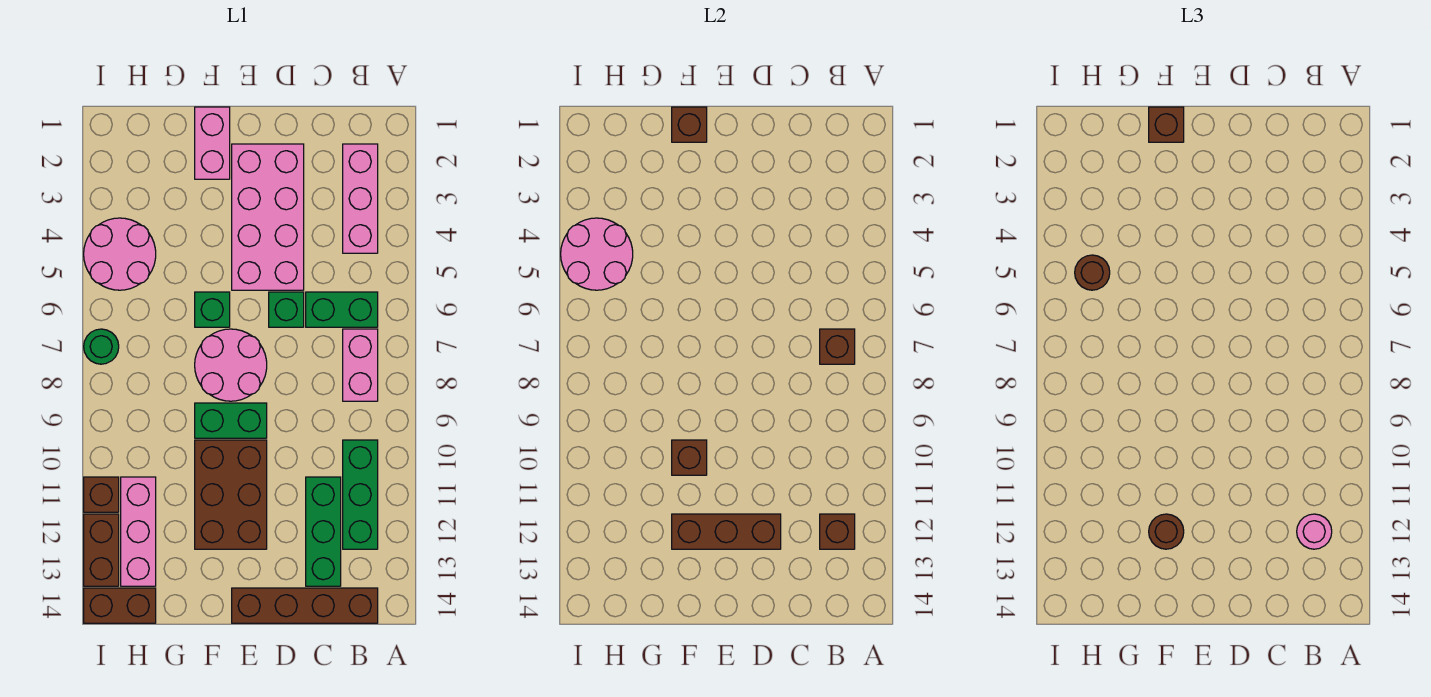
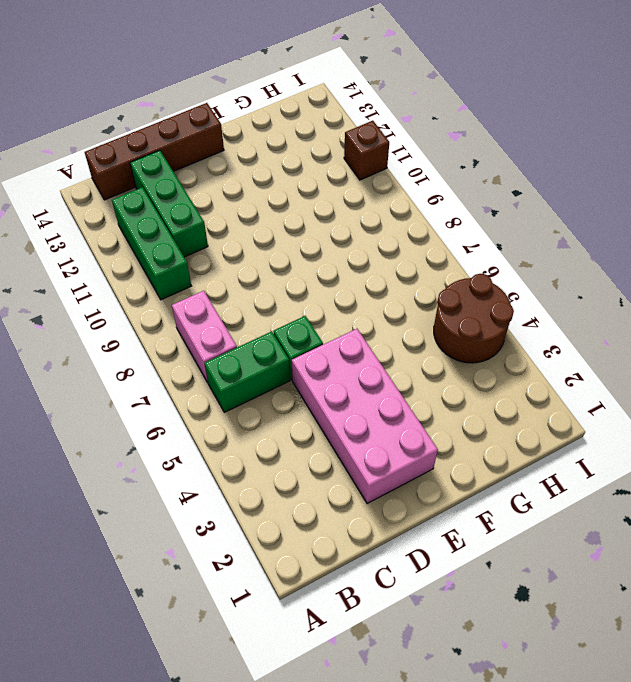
brown 2x2 round brick [434,274,514,363] -> pink 2x2 round brick [84,218,156,290]
none -> pink 1x3 brick [343,144,378,253]
none -> pink 2x2 round brick [195,329,267,401]
none -> green 1x2 brick [195,403,267,438]

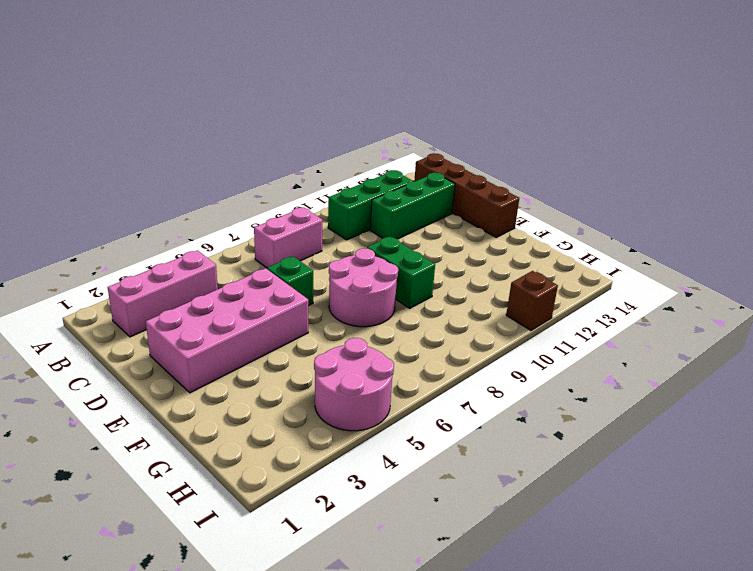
none -> green 1x2 brick [306,292,378,327]
none -> brown 2x3 brick [195,440,267,549]
none -> pink 1x2 brick [195,107,230,179]

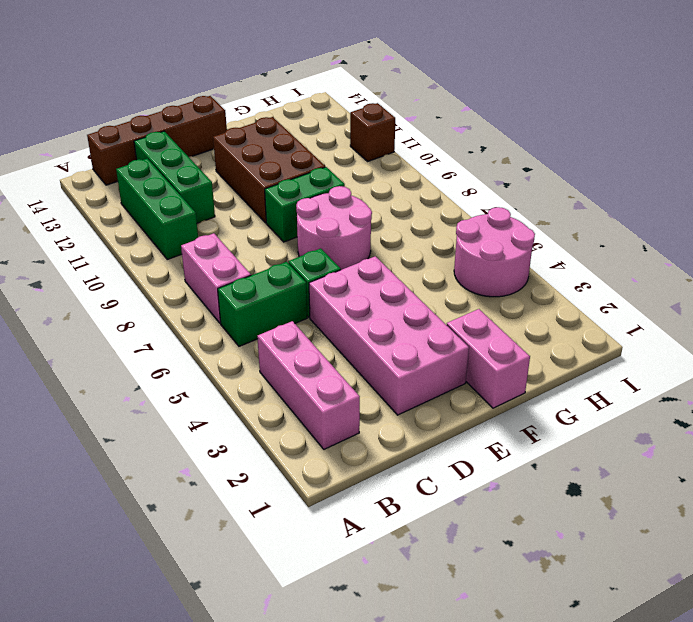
none -> green 1x1 brick [195,292,230,327]
none -> pink 1x3 brick [121,477,156,586]
none -> brown 1x2 brick [84,588,156,623]

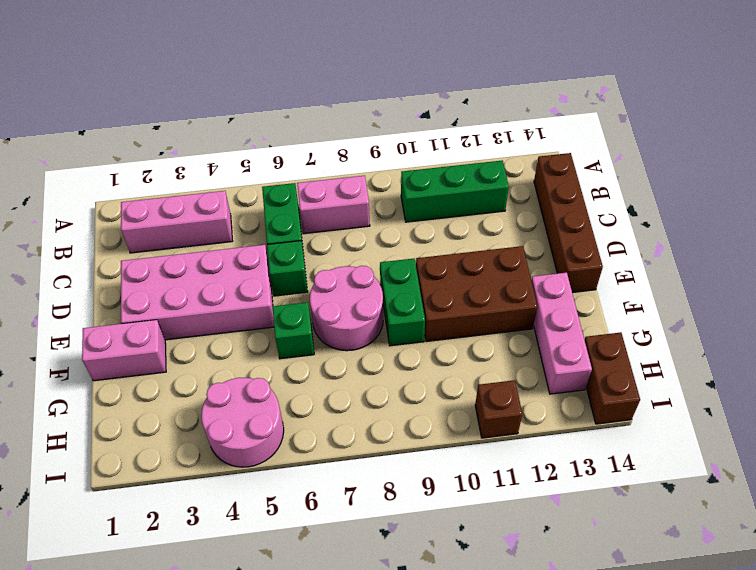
pink 1x3 brick [531,272,592,394] -> pink 1x3 brick turned to [121,477,156,586]
none -> green 1x3 brick [306,477,341,586]
none -> green 1x1 round brick [84,329,119,364]
none -> brown 1x2 brick [84,514,119,586]

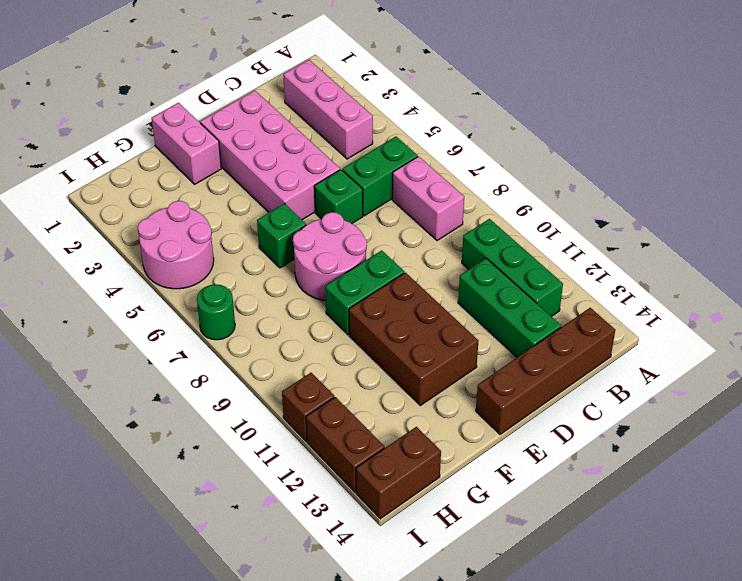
none -> pink 1x3 brick [121,477,156,586]
none -> brown 1x1 brick [820,329,855,364]
none -> brown 1x1 brick [820,514,855,549]

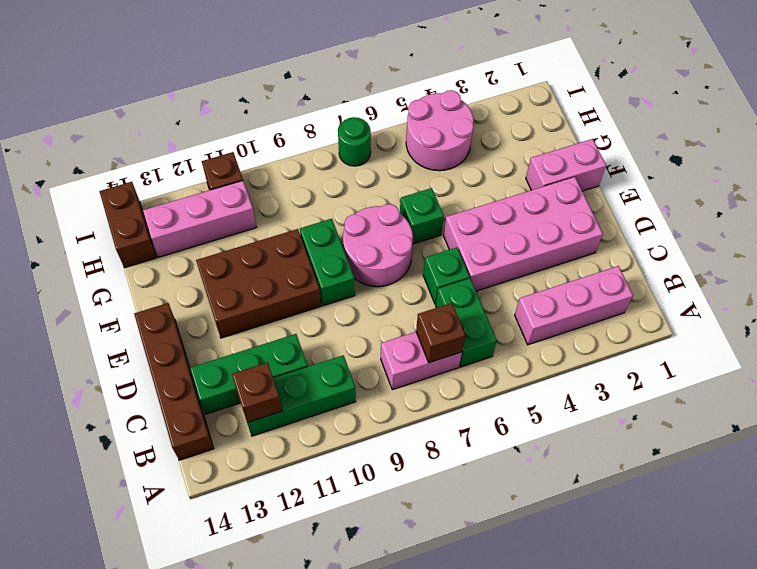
none -> brown 1x2 brick [84,514,119,586]
none -> brown 1x3 brick [672,514,781,549]
none -> brown 1x1 brick [672,107,707,142]

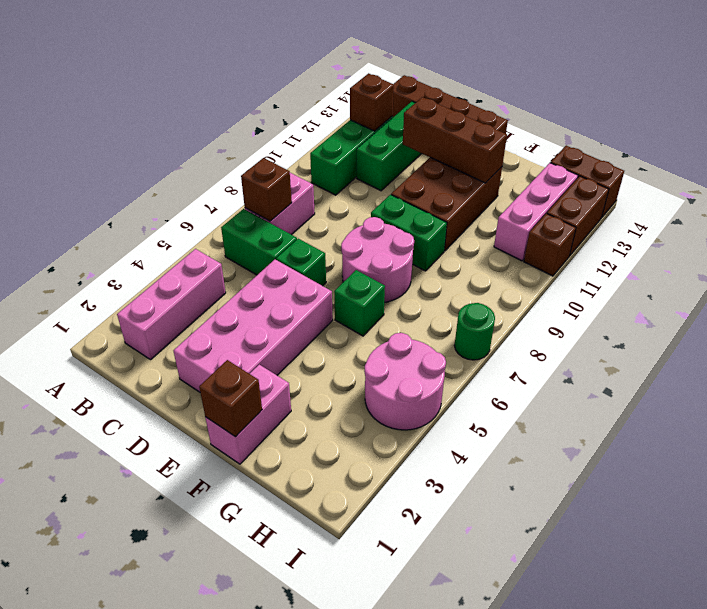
none -> brown 1x1 brick [672,440,707,475]
none -> pink 2x2 round brick [561,218,633,290]
none -> pink 1x1 round brick [1297,514,1332,549]

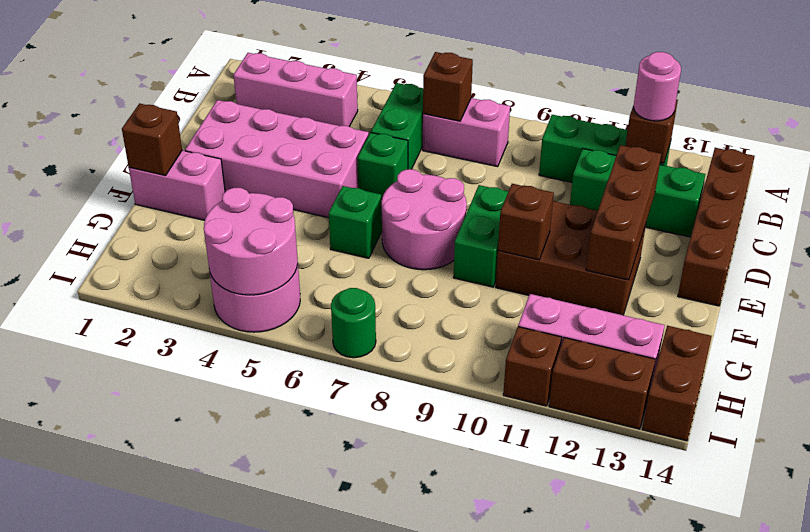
none -> brown 1x1 brick [1149,107,1184,142]
none -> brown 1x1 round brick [1149,514,1184,549]
none -> brown 1x1 round brick [1075,255,1110,290]

